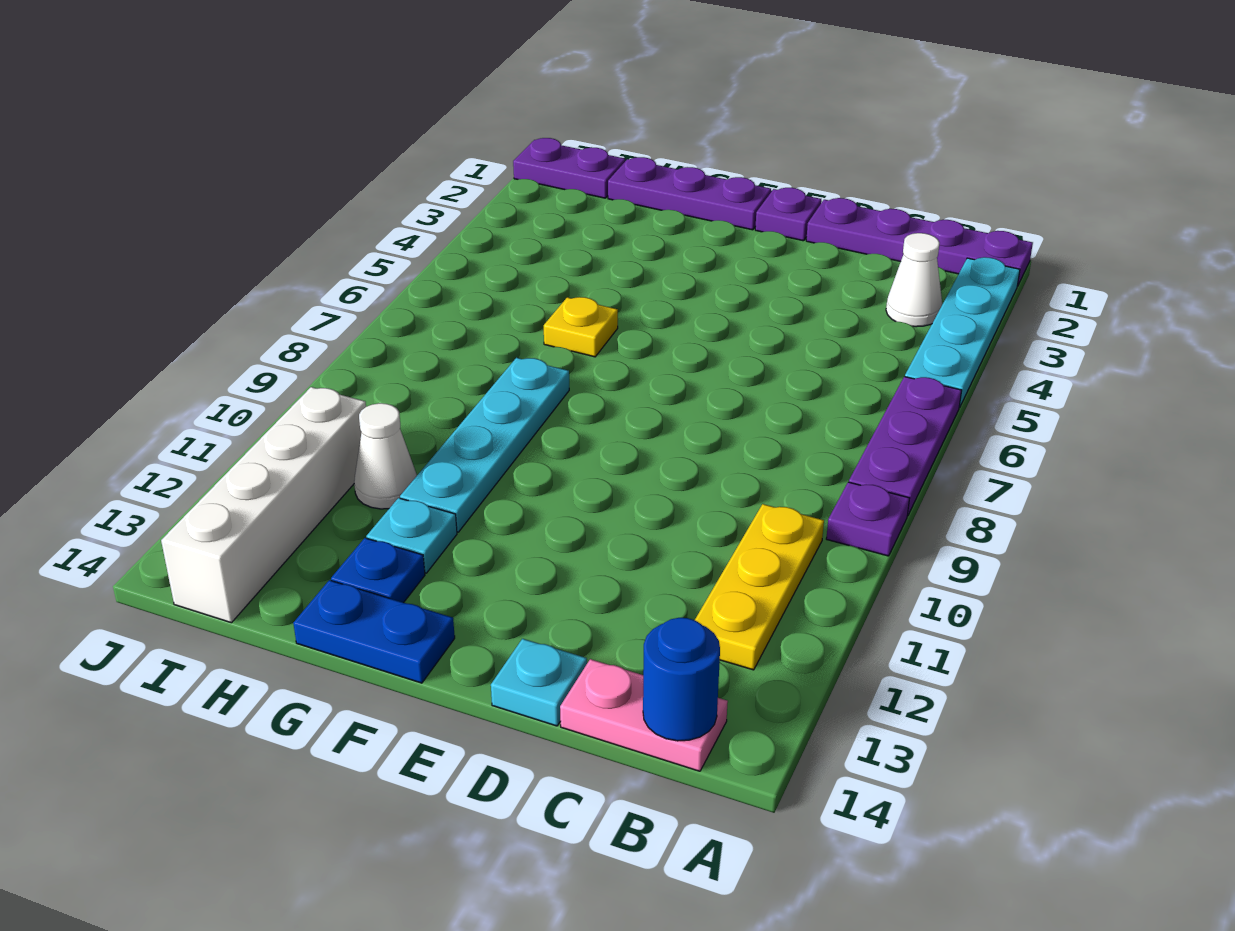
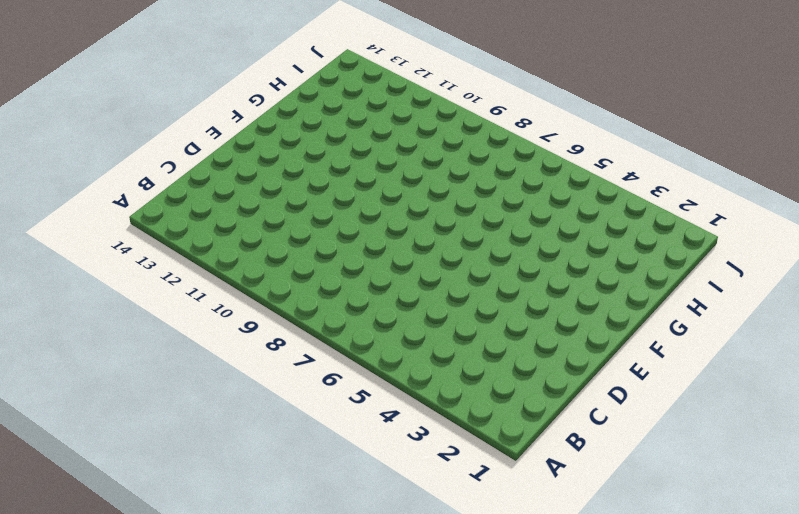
none -> purple 1x4 plate [806,198,1033,286]
none -> cyan 1x4 plate [905,257,1020,408]
none -> purple 1x3 plate [849,377,962,516]

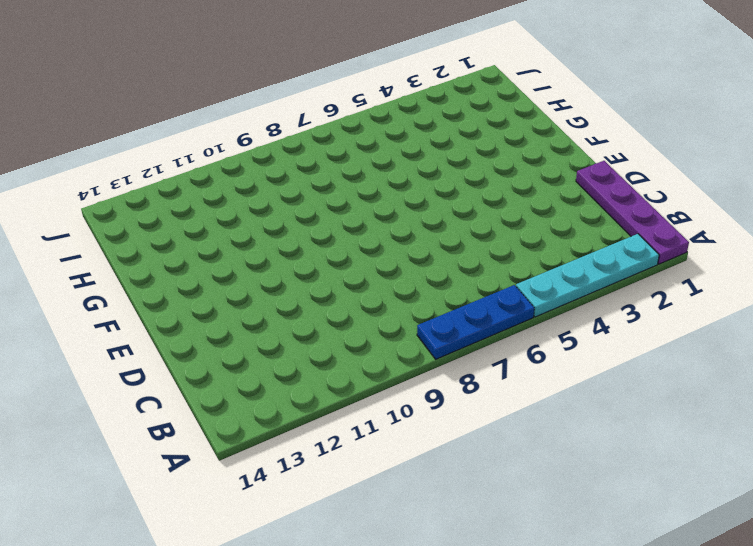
blue 1x3 plate [417,285,534,359] -> purple 1x3 plate [849,377,962,516]
none -> purple 1x1 plate [826,482,909,556]
none -> white 1x1 cone [886,233,942,327]
none -> yellow 1x3 plate [695,504,824,670]

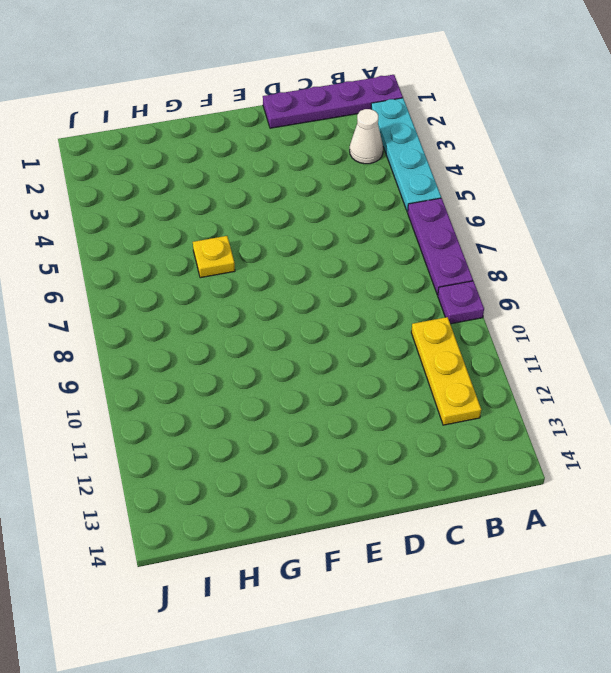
none -> pink 1x2 plate [560,659,728,771]
none -> cyan 1x1 plate [491,639,587,726]
none -> purple 1x1 plate [755,188,821,241]

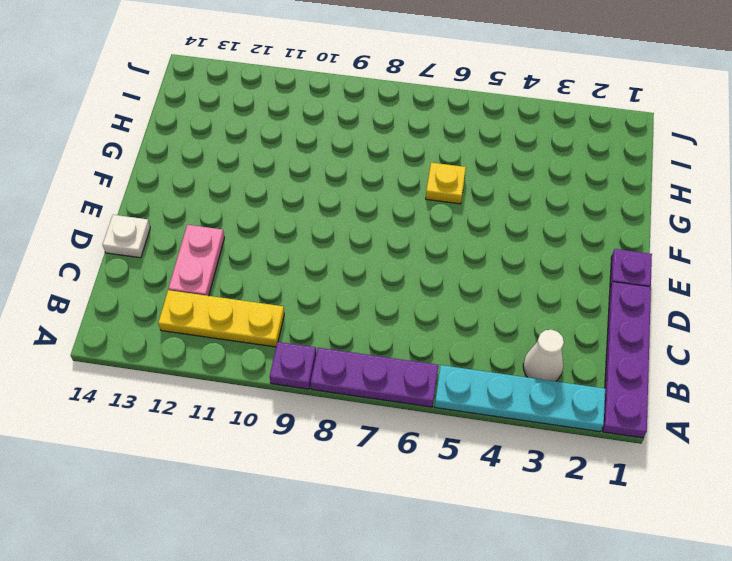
pink 1x2 plate [168,225,225,296] -> pink 1x2 plate moved to [560,659,728,771]
white 1x1 plate [103,215,150,258] -> cyan 1x1 plate [491,639,587,726]
none -> purple 1x3 plate [608,157,771,230]
none -> blue 1x2 plate [293,580,455,683]
none -> cyan 1x4 plate [400,358,569,532]

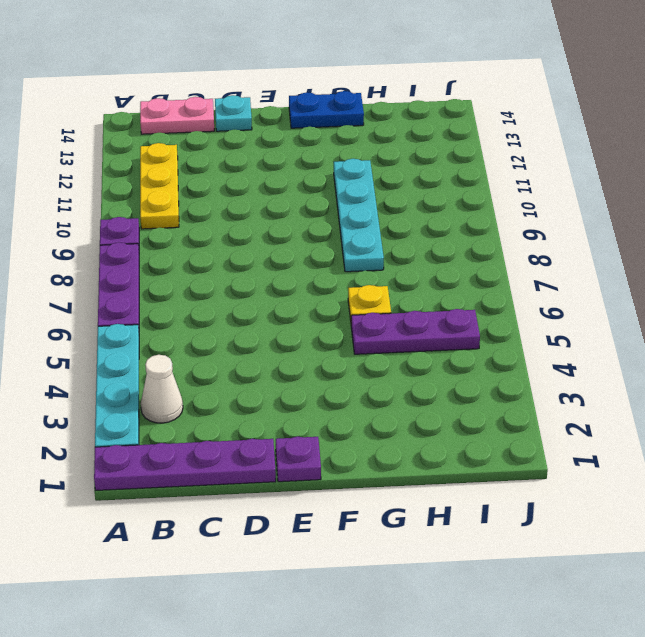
purple 1x3 plate [351,309,480,354] -> purple 1x3 plate moved to [608,157,771,230]
none -> cyan 1x1 plate [366,498,457,573]
none -> blue 1x1 plate [331,538,425,603]
none -> white 1x1 cone [354,403,417,509]

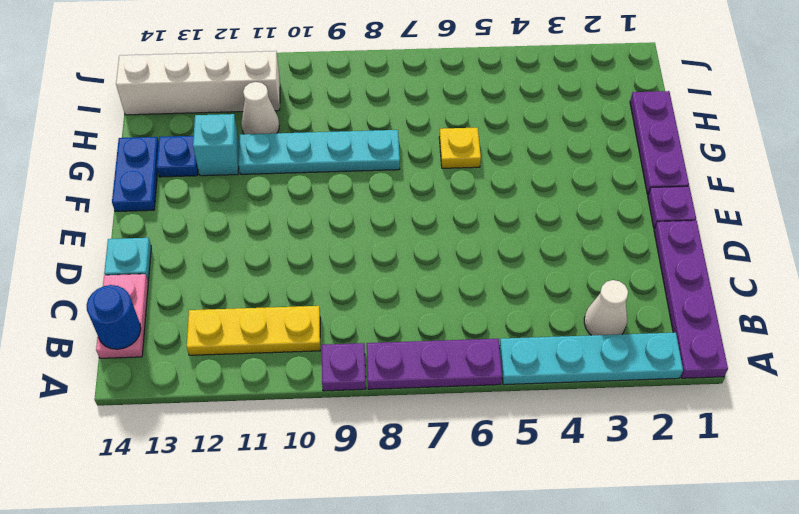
cyan 1x1 brick [193,114,239,176] -> cyan 1x1 plate [366,498,457,573]
none -> purple 1x2 plate [513,138,625,198]

